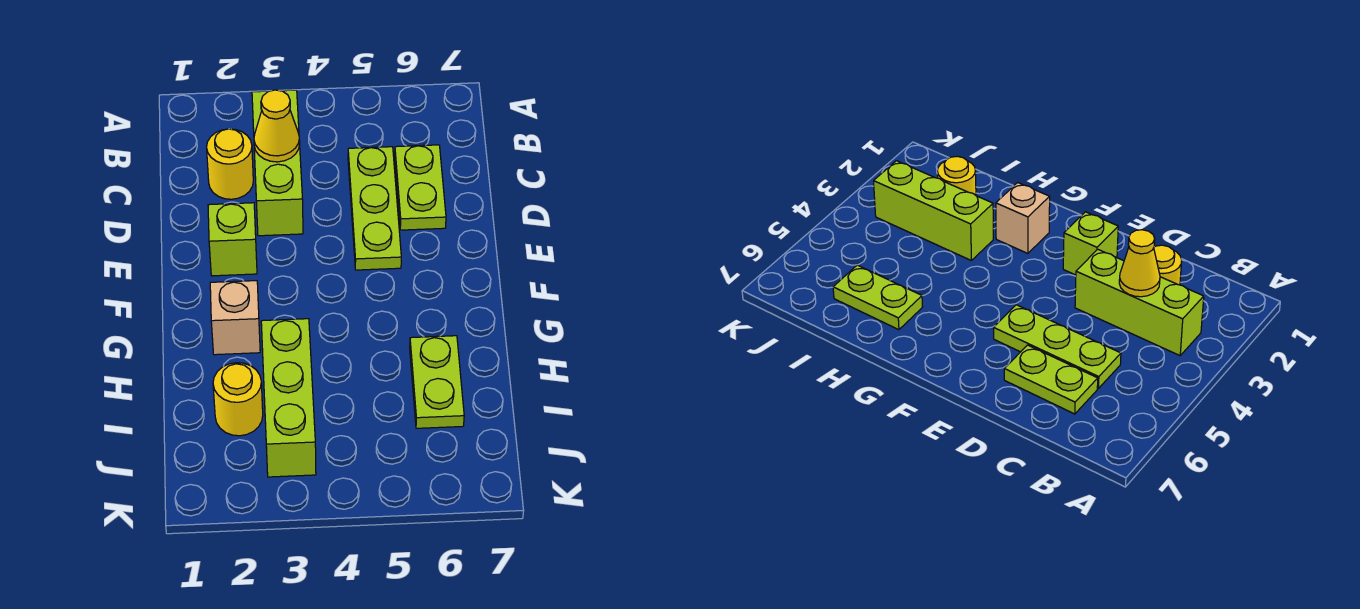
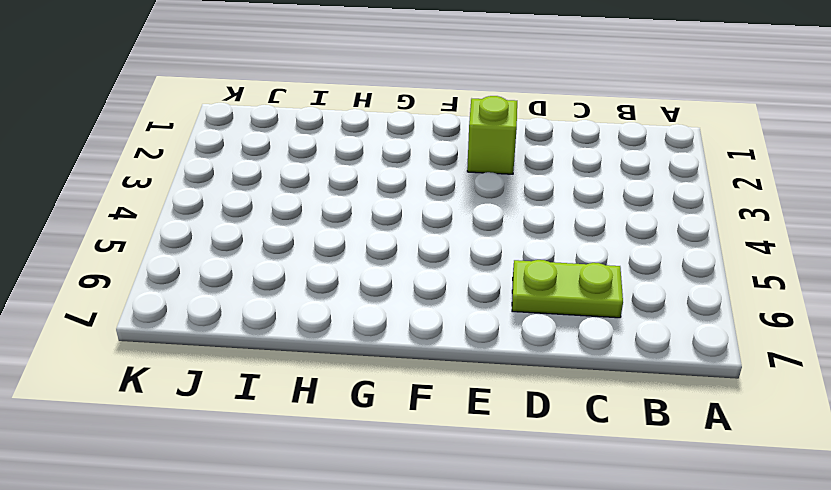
none -> lime 1x3 brick [252,90,303,236]
none -> yellow 1x1 round brick [207,129,253,199]

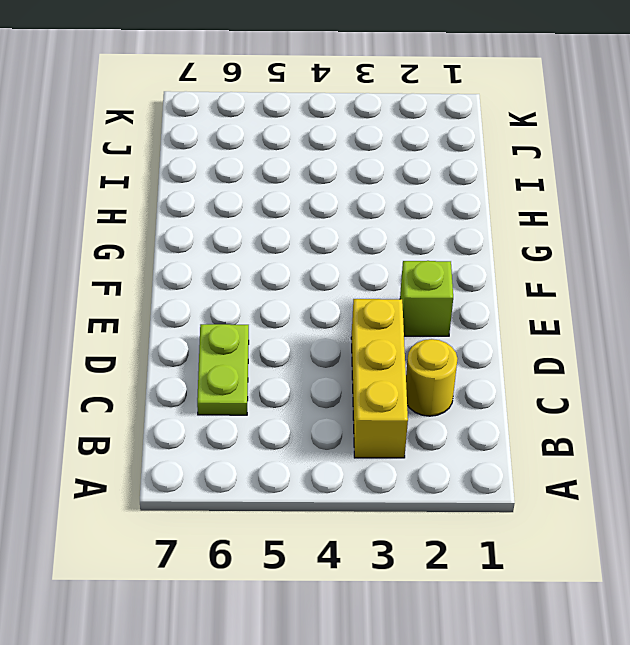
yellow 1x3 brick [351,299,408,458] -> lime 1x3 brick [252,90,303,236]
none -> lime 1x3 plate [348,147,401,270]
none -> tan 1x1 brick [210,281,260,355]

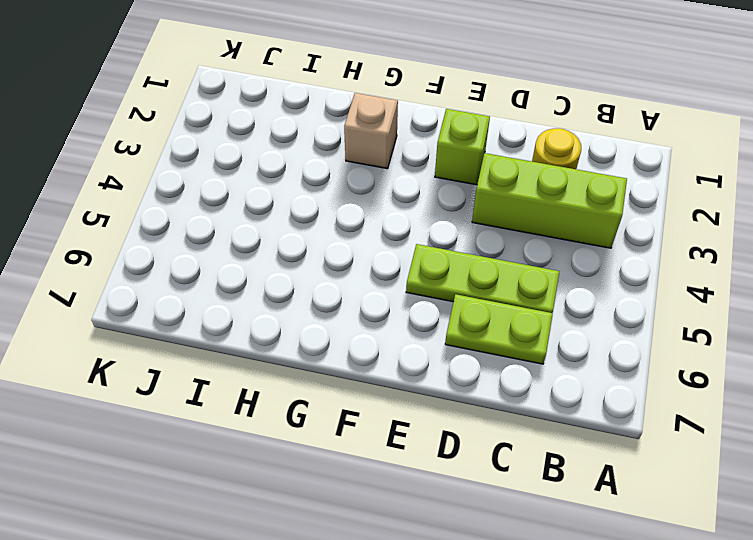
none -> lime 1x3 brick [261,319,316,477]
none -> lime 1x2 plate [410,336,464,428]

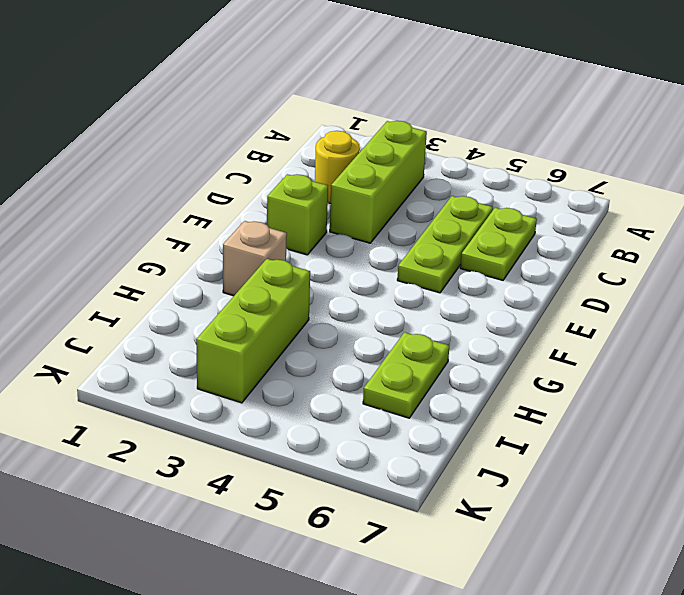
none -> yellow 1x1 round brick [213,363,263,436]
none -> yellow 1x1 cone [254,90,300,162]

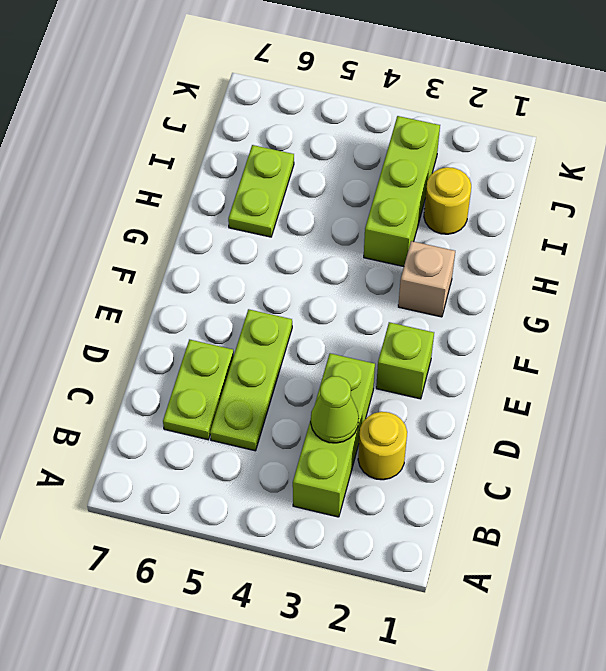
lime 1x1 cone [311,376,359,443] -> yellow 1x1 cone [254,90,300,162]

